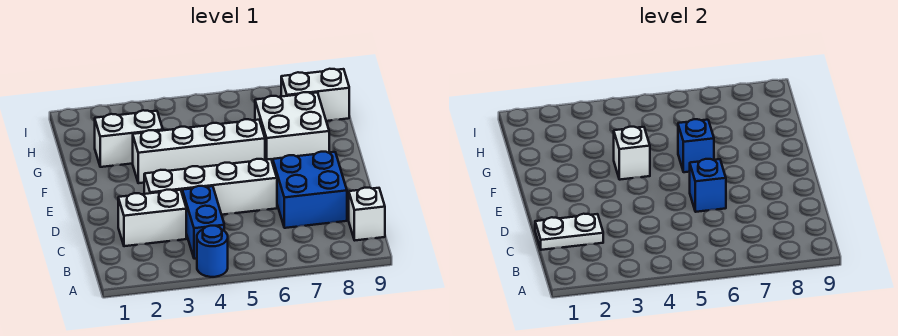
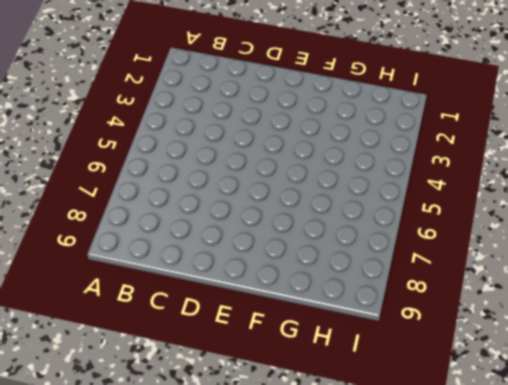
none -> blue 1x1 round brick [197,226,228,277]
none -> blue 1x2 brick [182,186,224,259]
none -> white 1x1 brick [349,188,385,240]

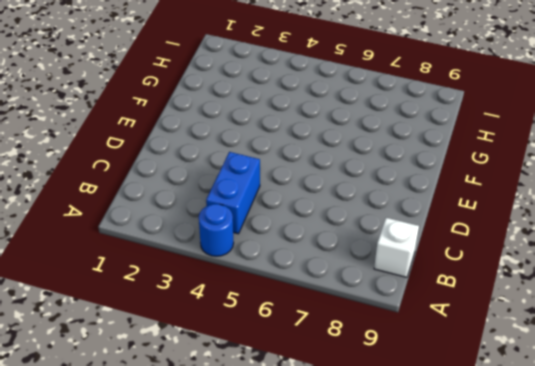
none -> white 1x2 brick [118,190,186,246]
none -> blue 2x2 brick [273,152,347,228]
none -> white 1x4 brick [144,159,277,215]

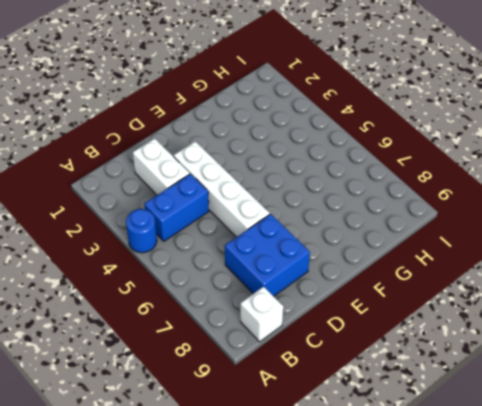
none -> white 1x4 brick [133,119,265,183]
none -> white 2x2 brick [255,92,329,163]
none -> white 1x2 brick [95,110,163,167]

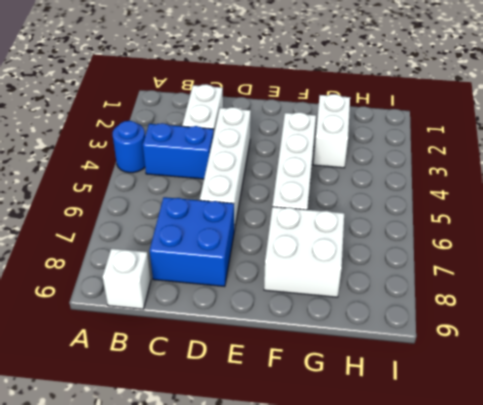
none -> white 1x2 brick [281,69,349,121]
none -> white 1x2 plate [535,214,603,250]
none -> blue 1x1 brick [690,159,726,212]

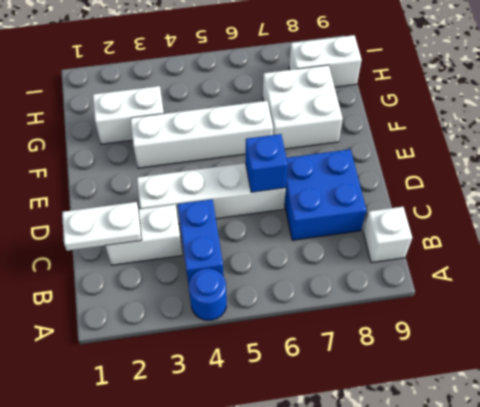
none -> white 1x1 brick [614,127,650,180]
none -> blue 1x1 brick [678,119,714,172]

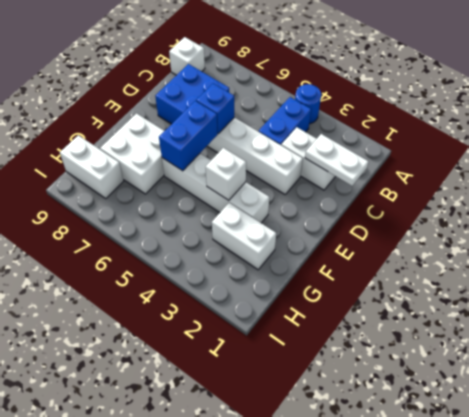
blue 1x2 brick [159,101,218,171] -> blue 1x1 brick [678,119,714,172]

